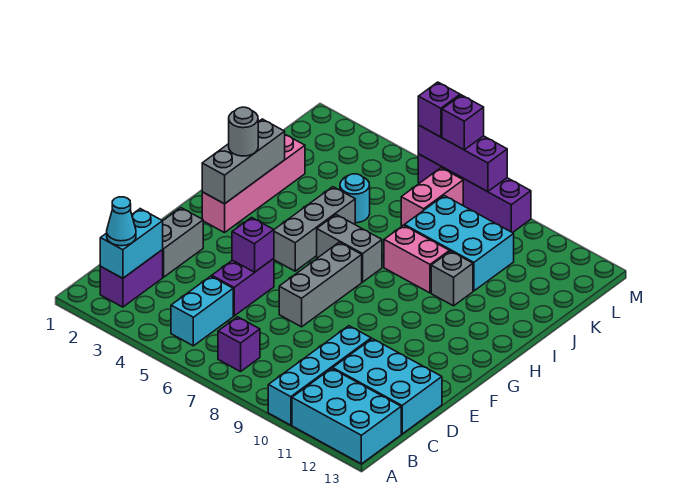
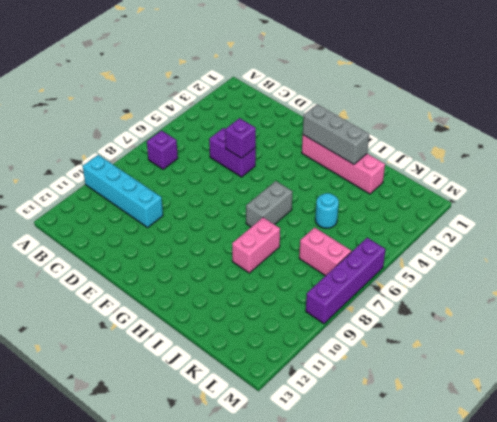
none -> cyan 2x3 brick [292,368,401,464]
none -> purple 1x2 brick [100,250,163,307]
none -> cyan 1x2 brick [171,276,233,346]

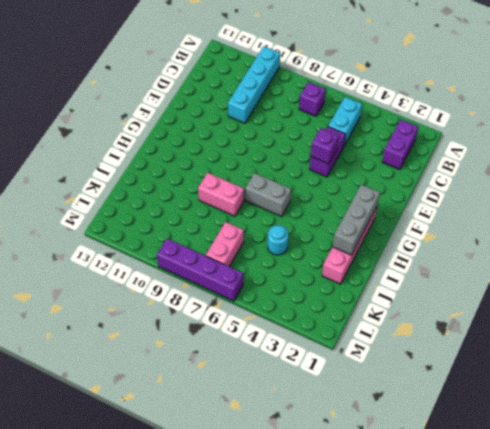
none -> cyan 2x3 brick [292,368,401,464]
none -> cyan 2x3 brick [333,339,442,434]
none -> grey 1x2 brick [162,208,203,277]

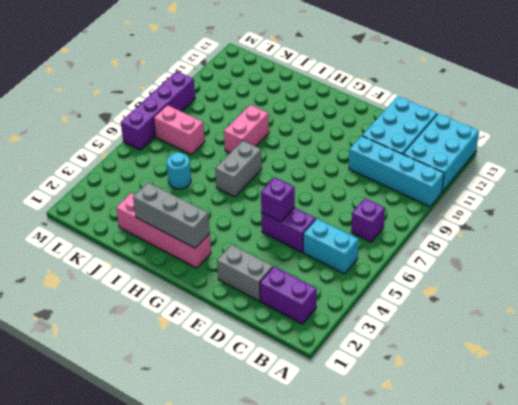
none -> grey 1x3 brick [279,242,362,327]
none -> grey 1x3 brick [274,187,355,271]
none -> grey 1x1 brick [431,251,473,306]

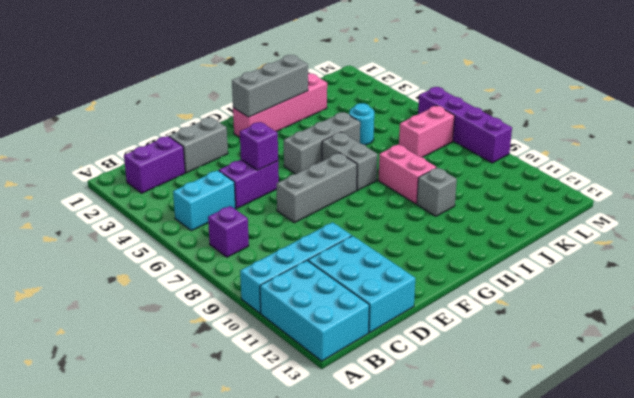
none -> cyan 2x3 brick [404,196,514,291]
none -> cyan 1x2 brick [100,209,163,278]
none -> purple 1x3 brick [418,125,507,192]

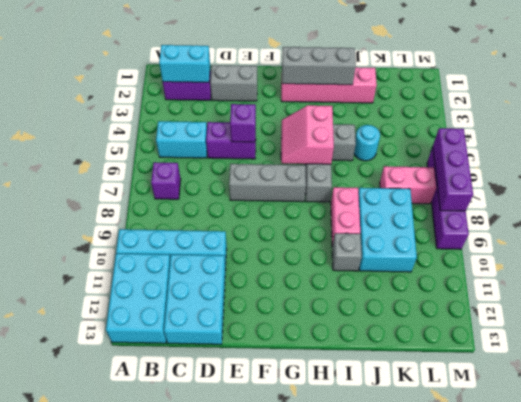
pink 2x2 slope [281,105,334,164] -> none
none -> cyan 1x1 cone [107,197,136,246]
none -> grey 1x1 round brick [229,107,258,156]
none -> purple 1x1 brick [418,82,460,137]

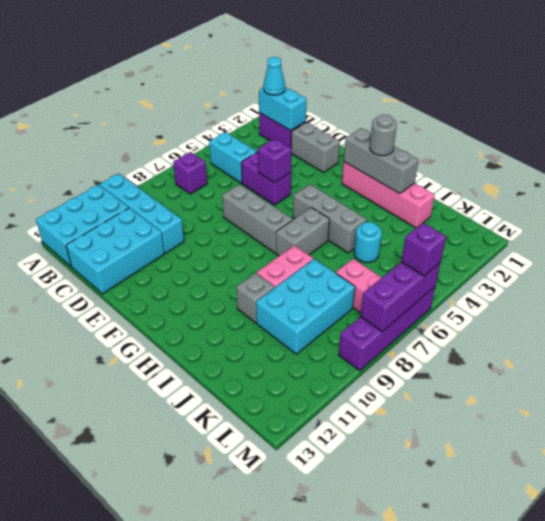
none -> purple 1x1 brick [442,95,484,150]

